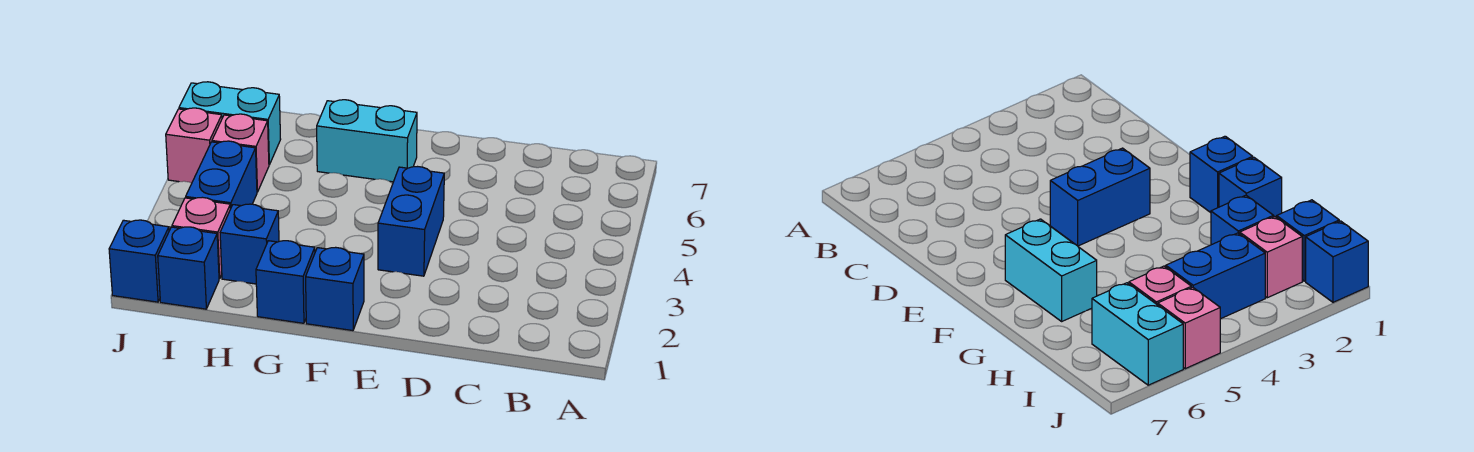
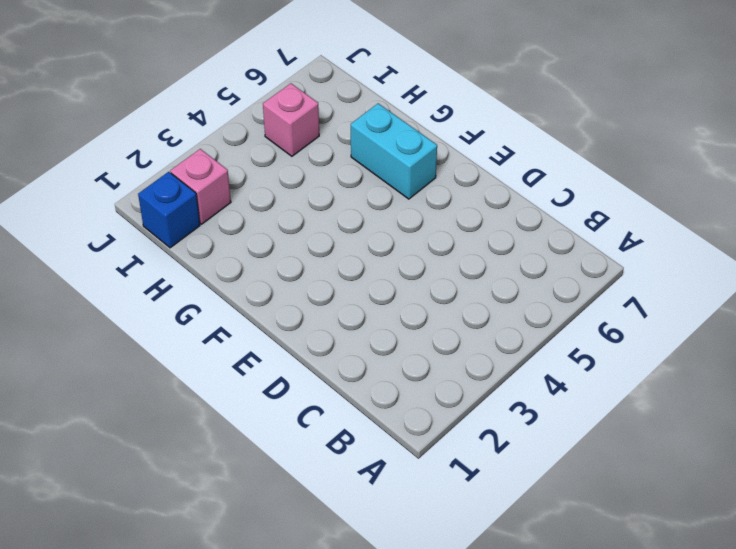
none -> blue 1x2 brick [378,167,444,276]
none -> blue 1x1 brick [306,247,364,331]
none -> blue 1x1 brick [256,241,315,323]

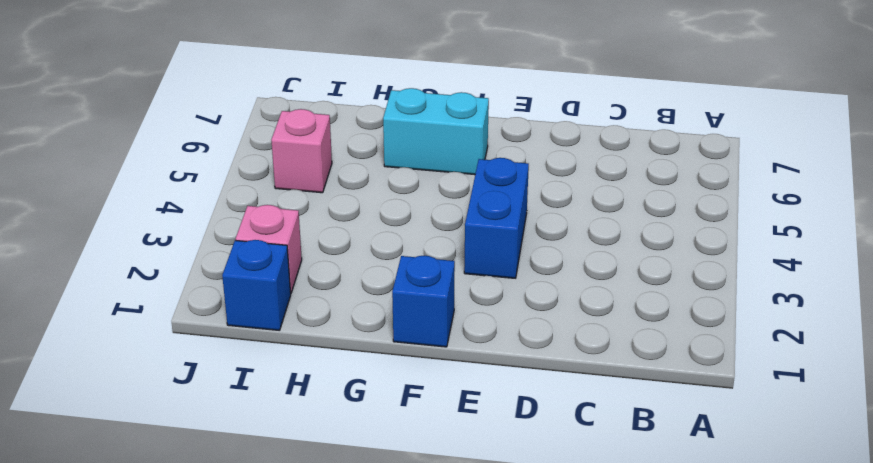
none -> blue 1x1 brick [256,241,315,323]
none -> blue 1x1 brick [220,204,279,284]
none -> blue 1x2 brick [186,141,257,208]

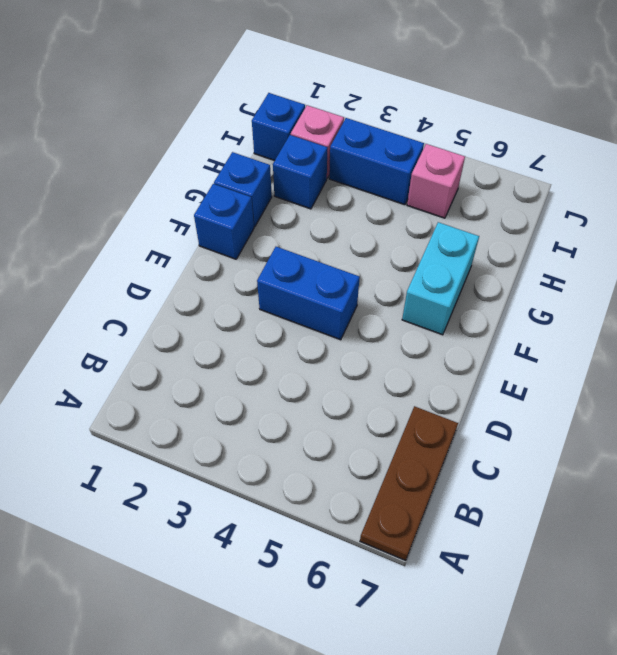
brown 1x3 plate [360,406,458,560] -> none
none -> cyan 1x2 brick [179,82,281,165]
none -> blue 1x1 brick [109,220,169,302]
none -> pink 1x1 brick [166,108,222,183]

